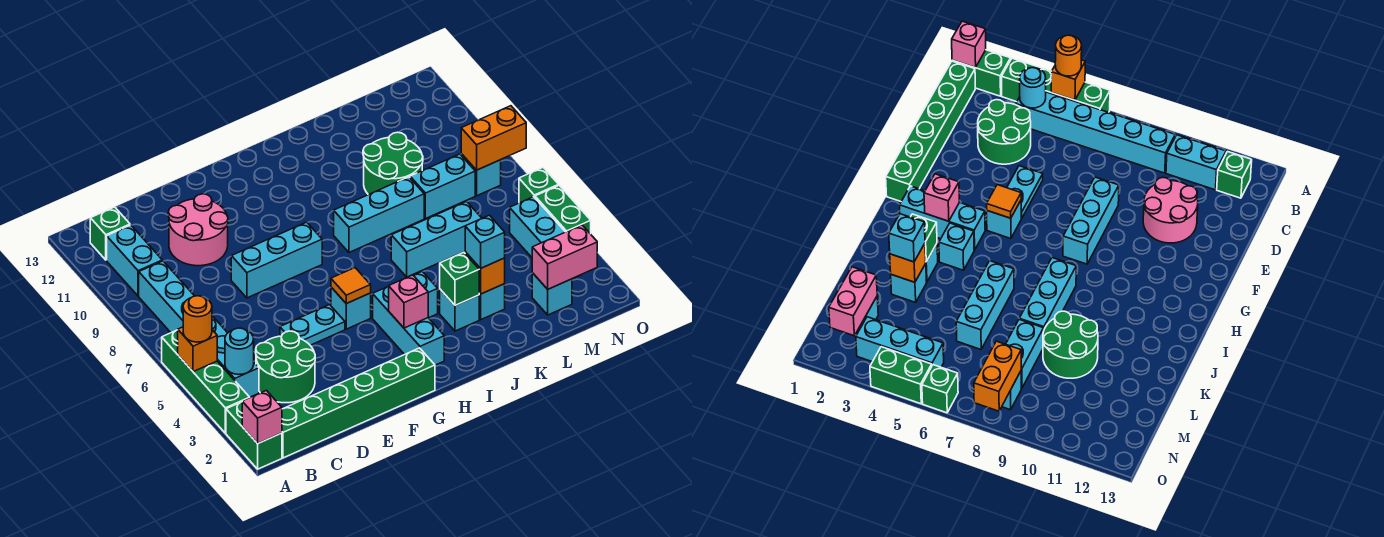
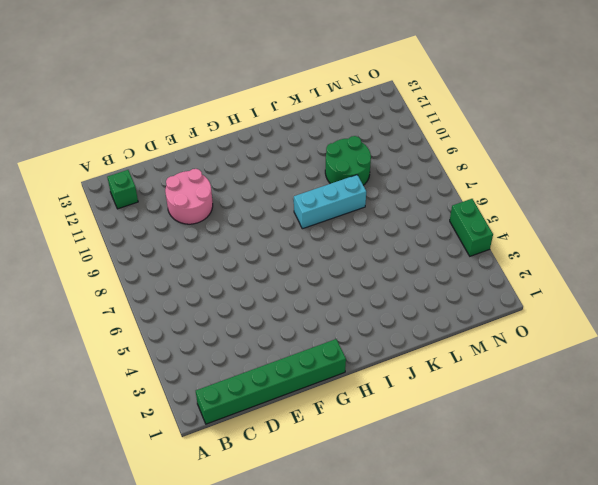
none -> green 1x2 brick [226,402,282,469]
none -> green 1x4 brick [162,330,250,433]
none -> cyan 1x6 brick [139,261,259,397]
none -> cyan 1x2 brick [107,225,162,296]

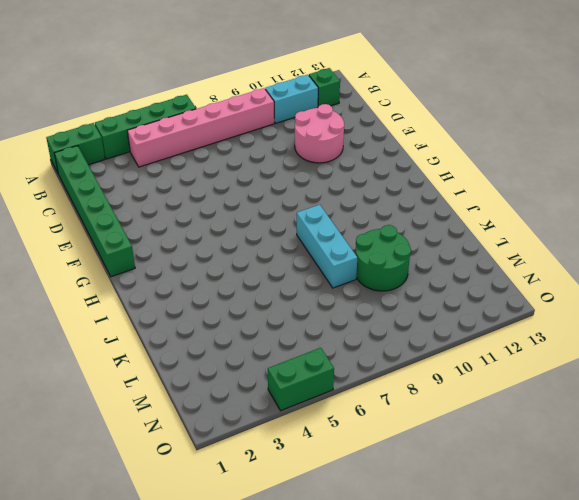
pink 1x6 brick [127,88,274,167] -> cyan 1x6 brick [139,261,259,397]
none -> green 2x2 round brick [256,331,315,403]
none -> cyan 1x2 plate [280,305,345,345]
none -> cyan 1x3 brick [231,222,322,298]
none -> cyan 1x1 brick [331,287,371,329]

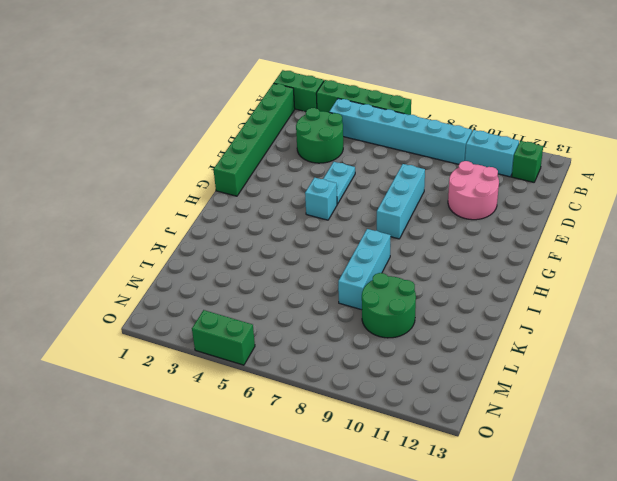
none -> cyan 1x3 brick [373,286,444,365]
none -> cyan 1x1 brick [413,271,438,318]
none -> cyan 1x1 brick [440,289,479,331]
none -> cyan 1x3 brick [391,201,482,277]

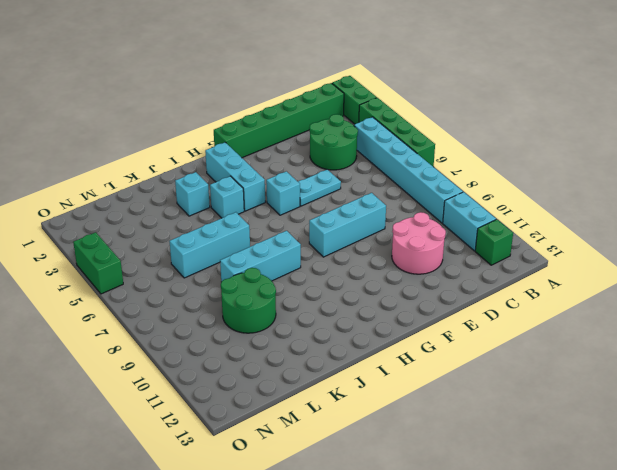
none -> cyan 1x1 brick [479,284,505,320]
none -> cyan 1x2 brick [410,154,475,219]
none -> cyan 1x1 brick [532,273,572,315]
none -> cyan 1x3 brick [510,197,580,279]

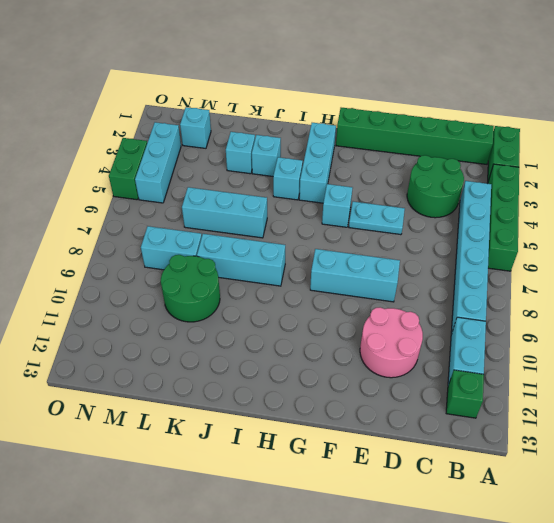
none -> cyan 1x1 brick [461,154,501,196]
none -> green 1x1 brick [519,168,559,203]
none -> pink 1x1 brick [242,390,282,444]
none -> orange 1x1 brick [178,327,217,372]

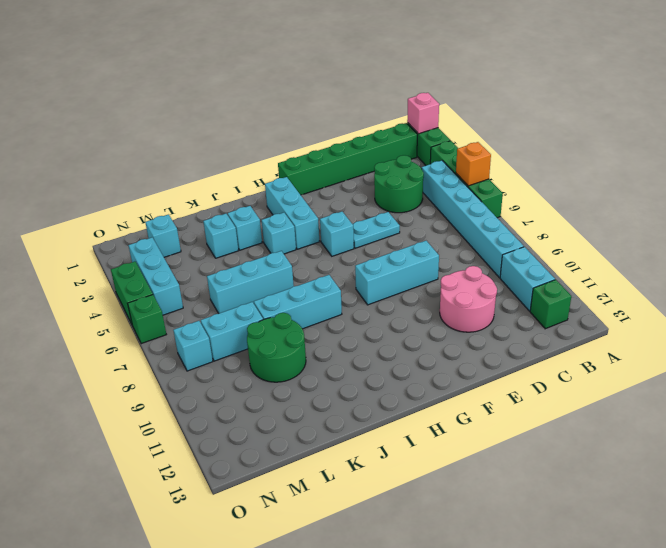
none -> cyan 1x1 round brick [225,328,254,375]
none -> orange 1x1 tile [331,268,371,304]
none -> pink 1x1 brick [389,275,428,328]
none -> green 1x1 brick [440,252,479,305]

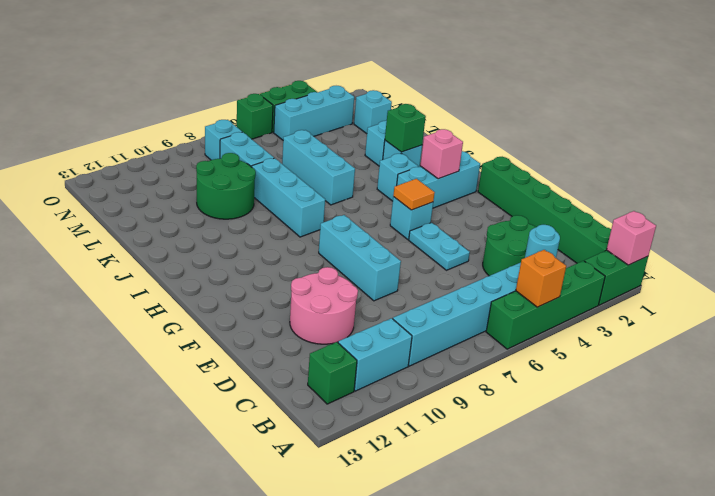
none -> orange 1x1 brick [465,252,505,294]
none -> pink 1x2 brick [532,225,597,289]
none -> orange 1x2 brick [461,106,526,170]
none -> orange 1x1 round brick [183,296,212,342]

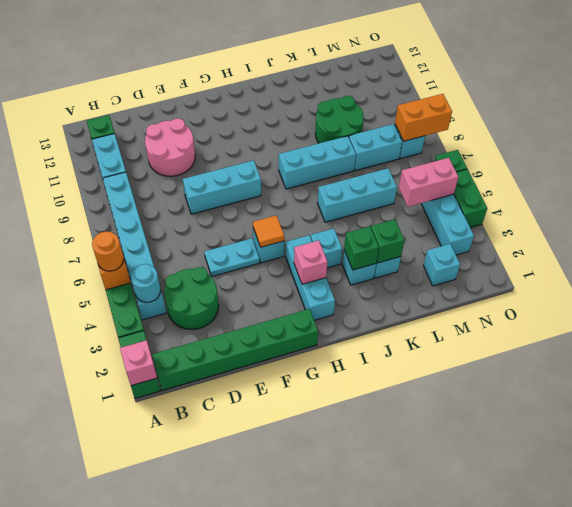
green 1x1 brick [371,219,404,263] -> orange 1x1 brick [465,252,505,294]
pink 1x2 brick [399,158,458,207] -> pink 1x2 brick moved to [532,225,597,289]
none -> cyan 1x1 brick [465,215,505,268]

